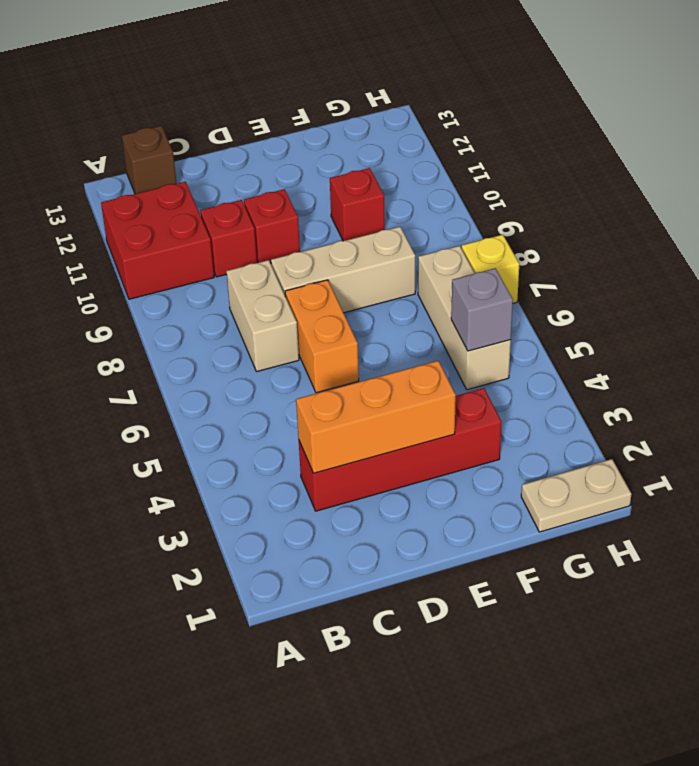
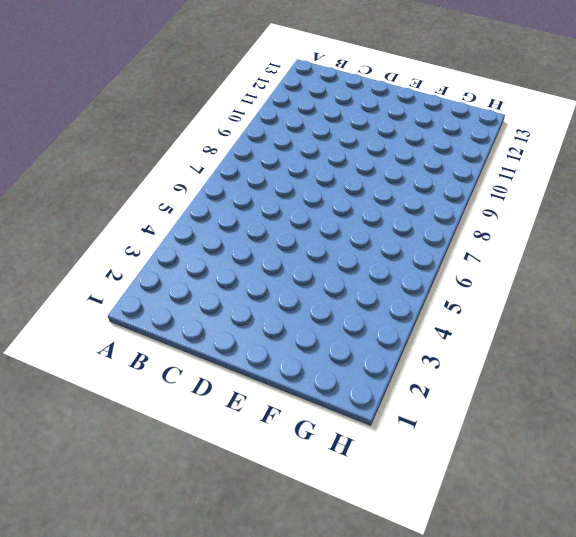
none -> red 2x2 brick [101,182,214,299]
none -> brown 1x1 brick [122,126,177,194]
none -> red 1x4 brick [299,388,502,511]

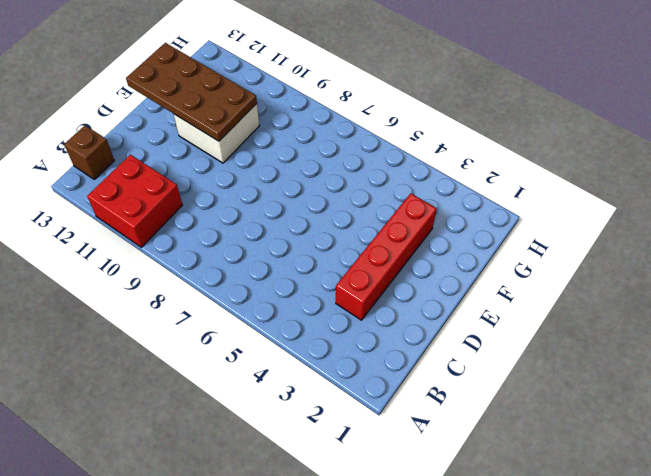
white 2x2 brick [174,104,259,163] -> red 1x1 brick [330,168,385,241]
brown 2x4 plate [126,43,257,141] -> none
none -> tan 1x2 brick [226,260,299,372]
none -> red 1x1 brick [200,200,257,277]
none -> orange 1x2 brick [285,280,359,393]

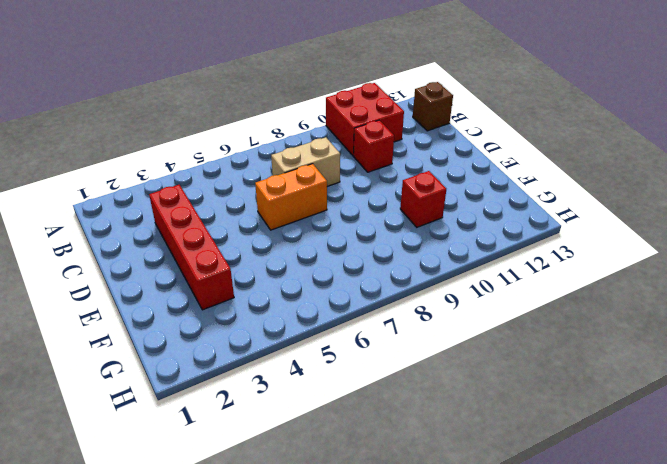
none -> tan 1x3 brick [271,227,415,313]
none -> red 1x1 brick [244,189,300,263]
none -> tan 1x2 plate [521,459,631,532]

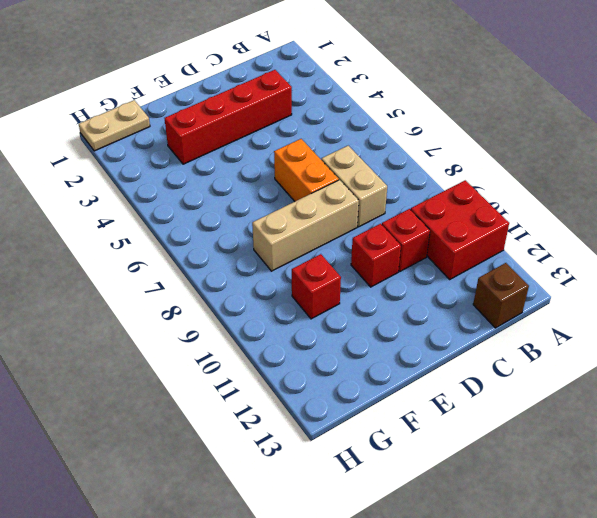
none -> tan 1x3 brick [418,246,511,390]
none -> yellow 1x1 brick [462,235,519,303]
none -> orange 1x3 brick [296,361,456,473]

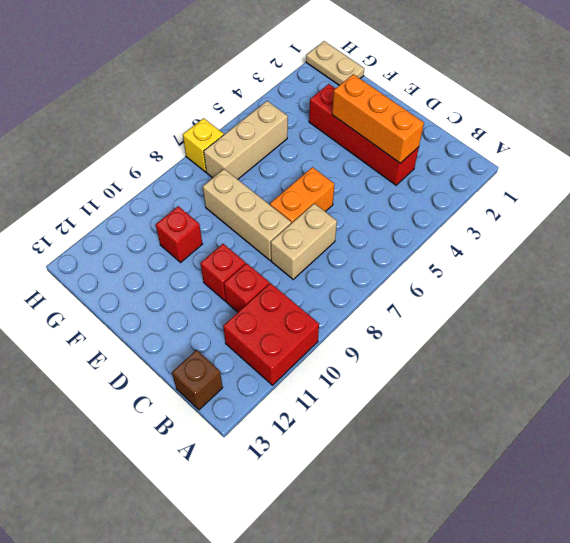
none -> grey 1x1 brick [451,268,513,351]

